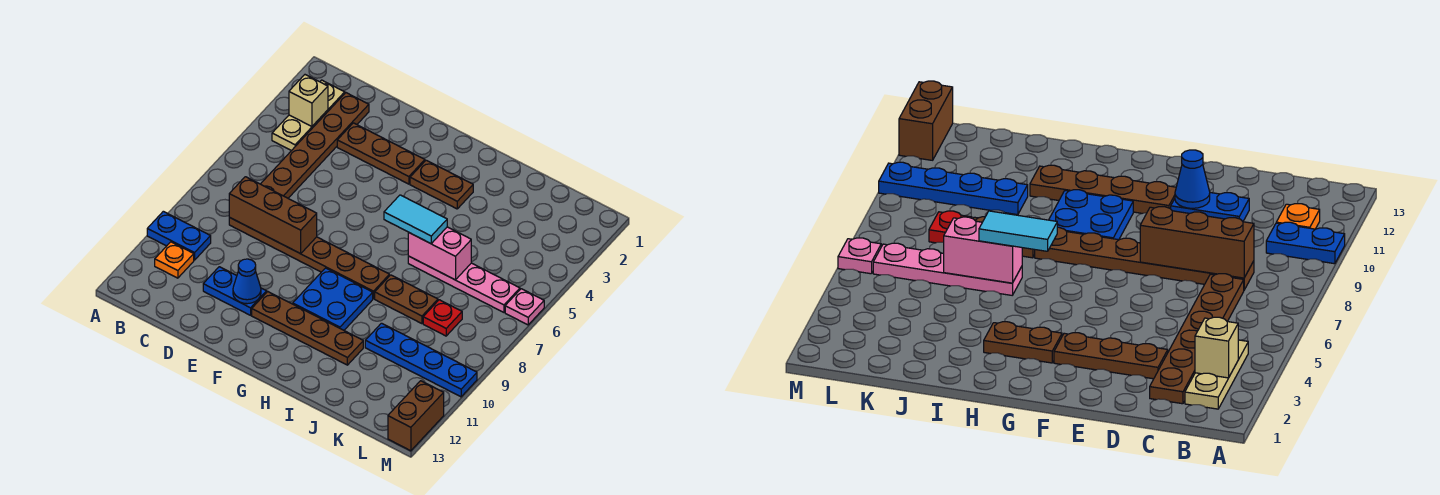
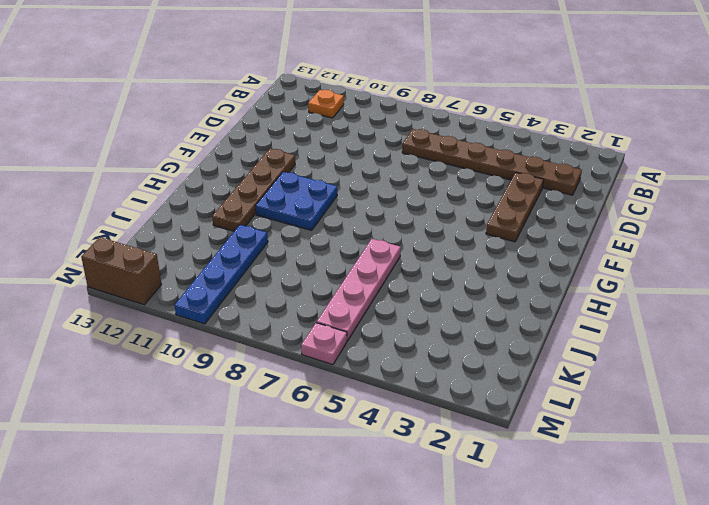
none -> blue 1x2 plate [147,211,211,260]
none -> tan 1x3 plate [272,80,345,151]
none -> brown 1x6 plate [229,217,389,299]

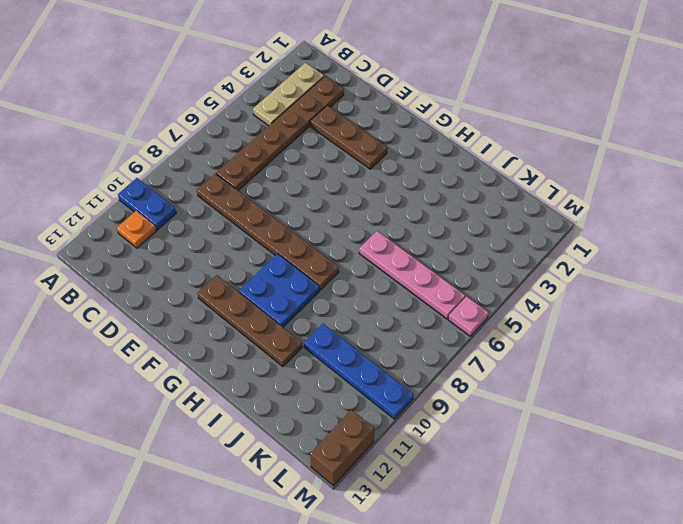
none -> blue 1x2 plate [203,267,267,315]
none -> brown 1x2 plate [410,160,473,209]
none -> brown 1x2 plate [375,275,438,324]

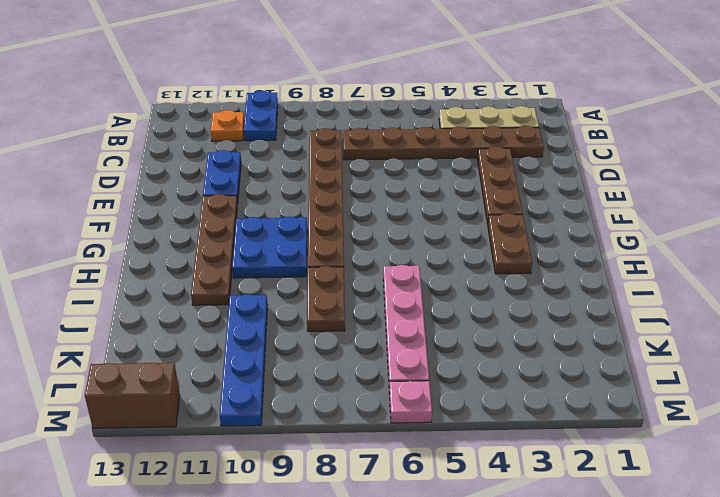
none -> red 1x1 plate [423,300,462,336]
none -> tan 1x1 brick [289,75,328,126]
none -> brown 1x3 brick [229,177,317,254]

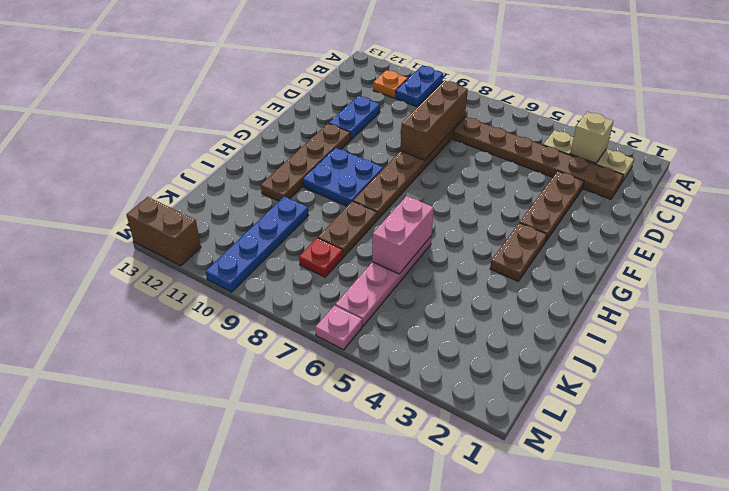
none -> blue 1x1 cone [233,259,261,304]
none -> cyan 1x2 tile [384,195,447,244]

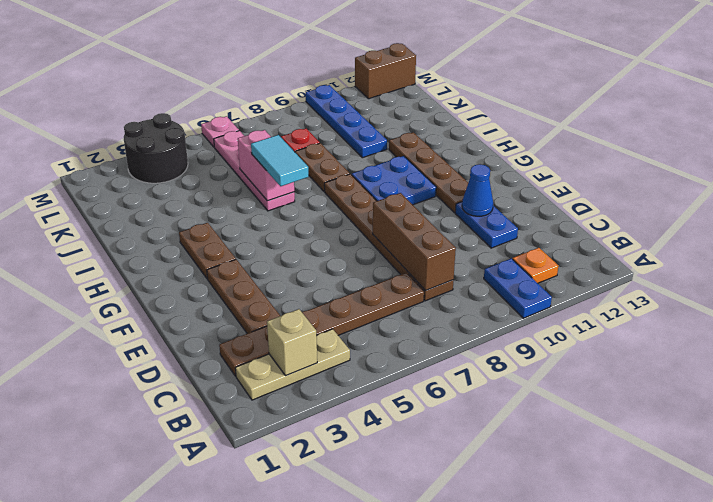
black 2x2 round brick [124,113,188,183] -> none

